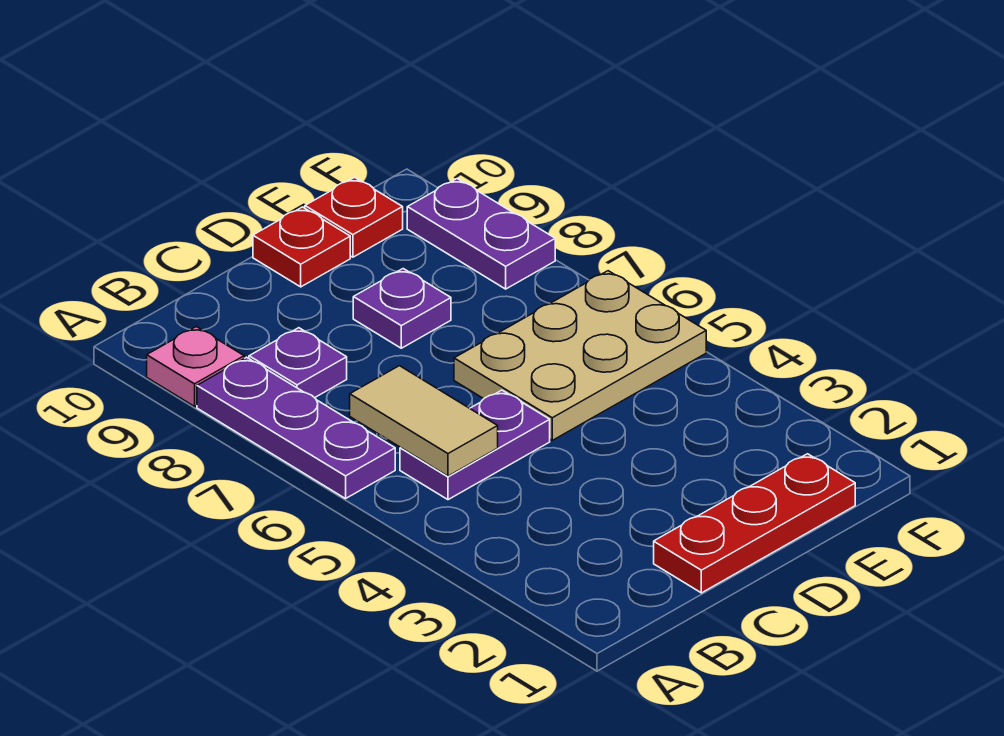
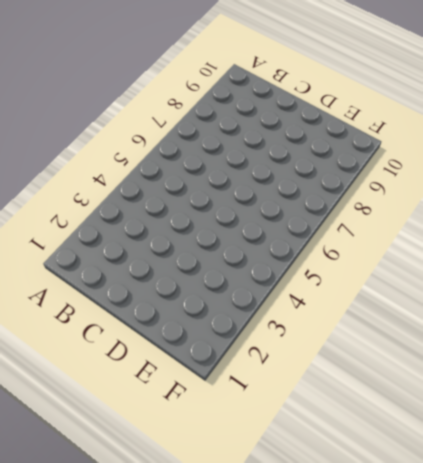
none -> purple 1x3 plate [197,357,395,499]
none -> pink 1x1 plate [147,327,244,406]

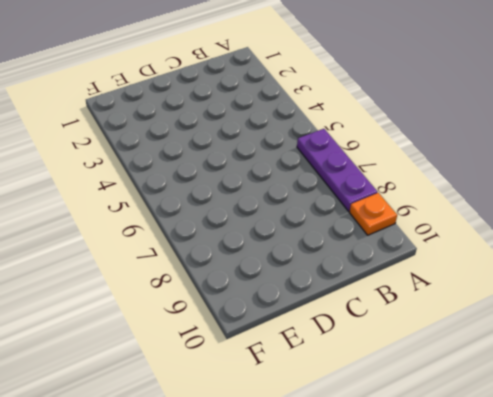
orange 1x1 plate [349,193,397,235] -> pink 1x1 plate [147,327,244,406]
none -> purple 1x2 plate [400,390,550,500]
none -> purple 1x1 plate [249,328,347,398]

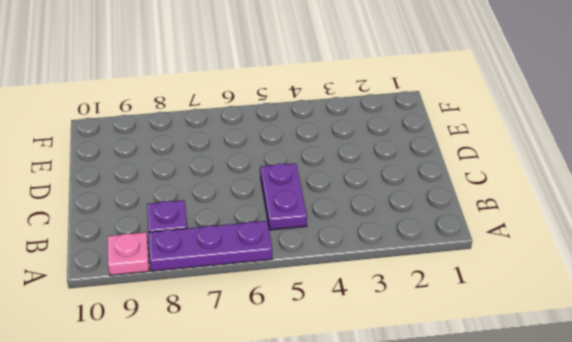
none -> red 1x3 plate [654,454,855,593]
none -> tan 2x3 plate [454,271,706,440]

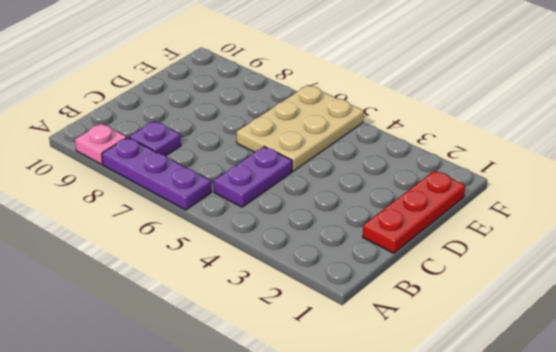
none -> purple 1x1 plate [353,269,451,348]
none -> red 1x1 plate [253,207,350,287]

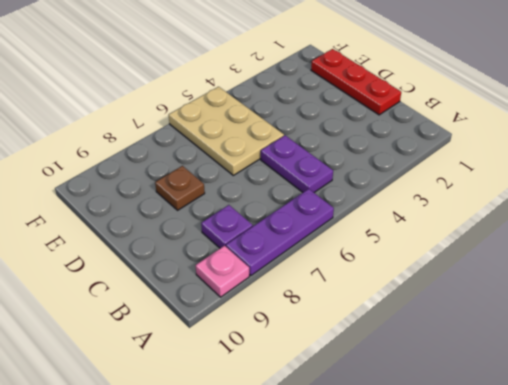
brown 1x1 plate [155,166,205,210] -> purple 1x1 plate [353,269,451,348]
none -> red 1x1 plate [253,207,350,287]
none -> red 1x1 plate [305,177,403,257]

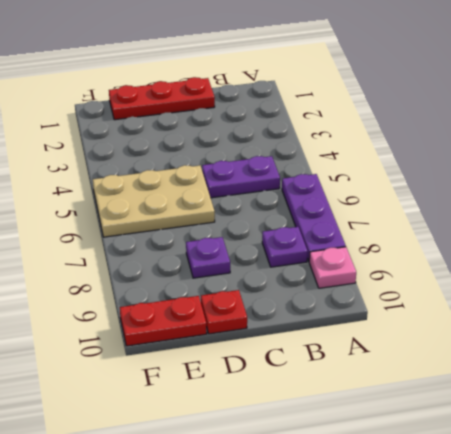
red 1x2 plate [120,296,207,346] -> red 1x1 plate [305,177,403,257]
none -> purple 1x2 plate [407,179,555,289]
none -> tan 1x2 tile [350,366,498,476]

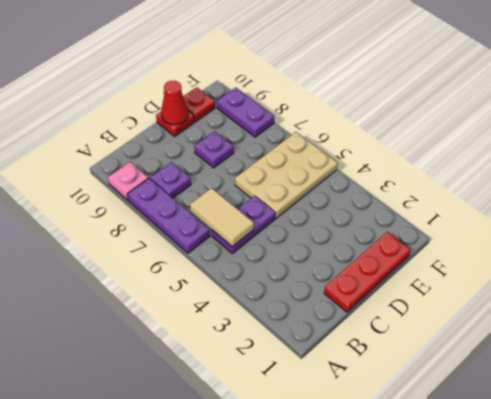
red 1x1 cone [161,81,188,125] -> none

